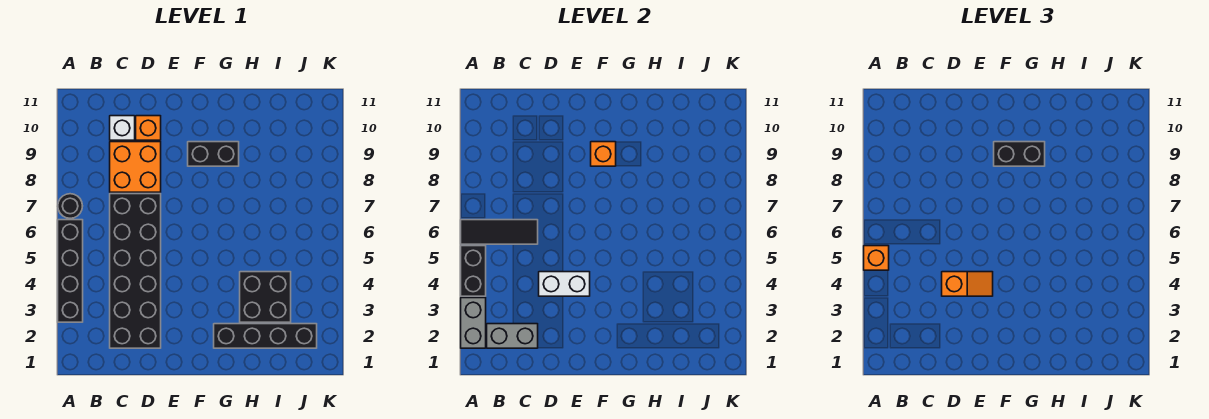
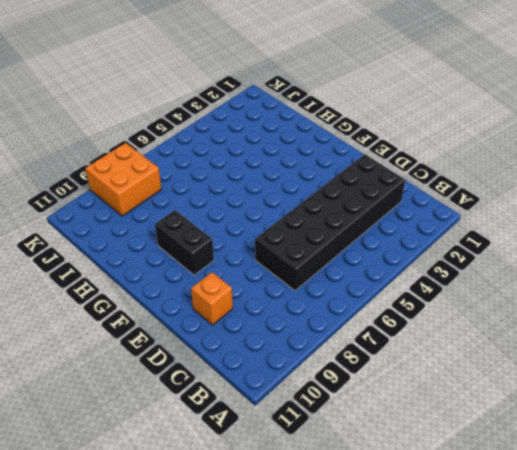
orange 2x2 brick [85,143,161,216] -> orange 2x2 brick moved to [110,142,161,192]
none -> black 1x4 brick [58,220,83,322]
none -> black 1x1 round brick [58,194,82,218]
none -> white 1x1 brick [110,116,135,140]

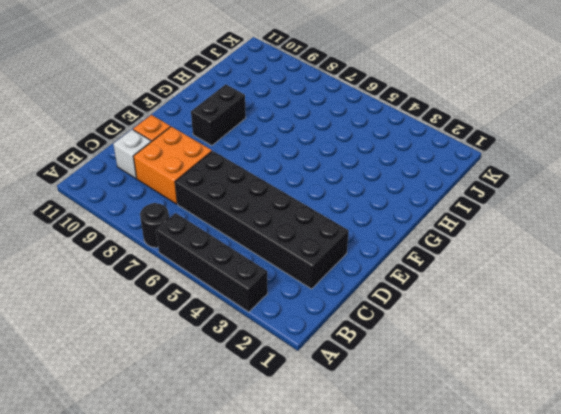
none -> black 1x4 brick [214,324,317,348]
none -> black 2x2 brick [240,272,291,322]
none -> grey 1x2 brick [461,298,486,348]

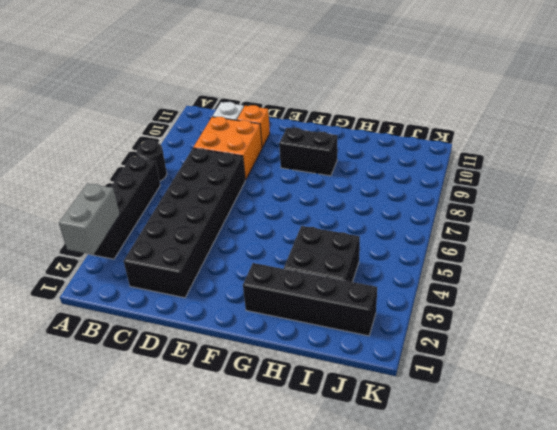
none -> black 1x2 brick [461,246,486,296]
none -> black 1x3 tile [461,220,538,244]
none -> grey 1x2 brick [487,324,538,348]

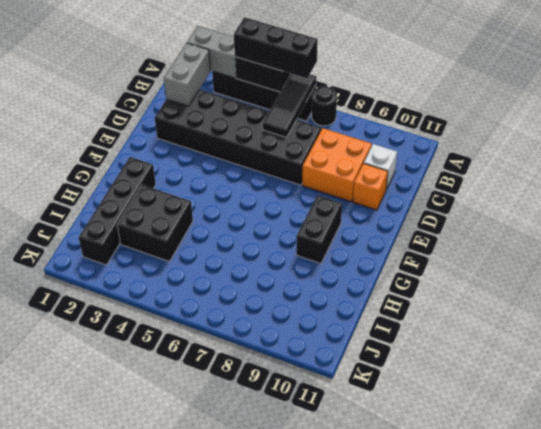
black 1x3 brick [234,17,318,78] -> orange 1x1 brick [864,246,889,270]
none -> white 1x2 brick [539,272,590,296]
none -> orange 1x1 brick [591,142,616,166]
none -> orange 1x2 slope [942,272,993,296]

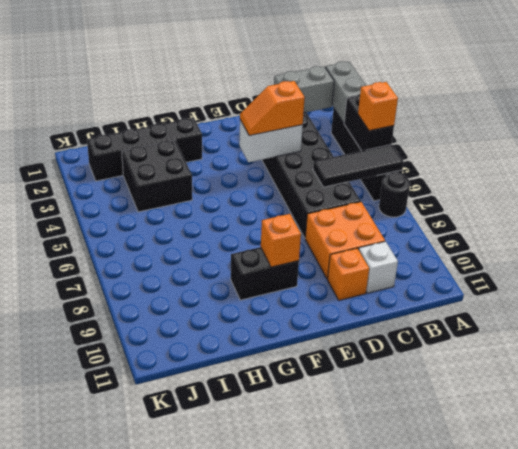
none -> black 1x2 brick [994,142,1045,166]

